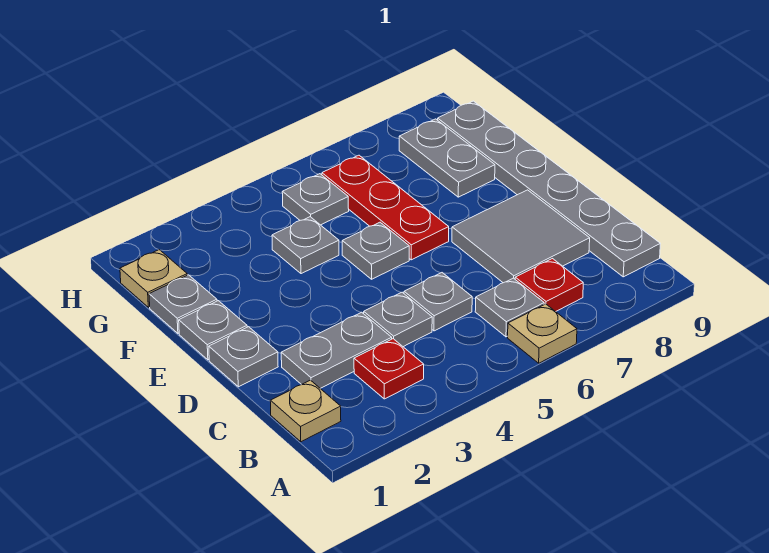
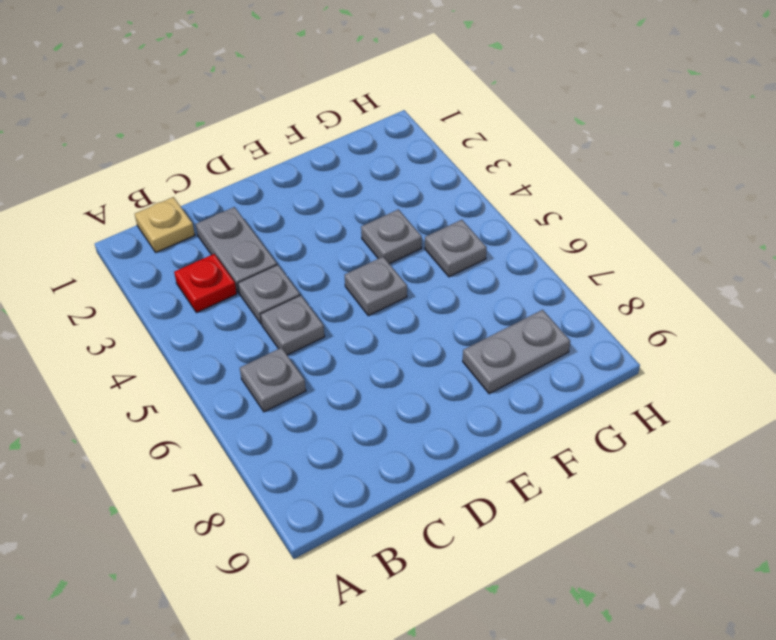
none -> tan 1x1 plate [508,304,577,363]
none -> red 1x1 plate [515,259,583,312]
none -> grey 1x6 plate [438,101,660,277]

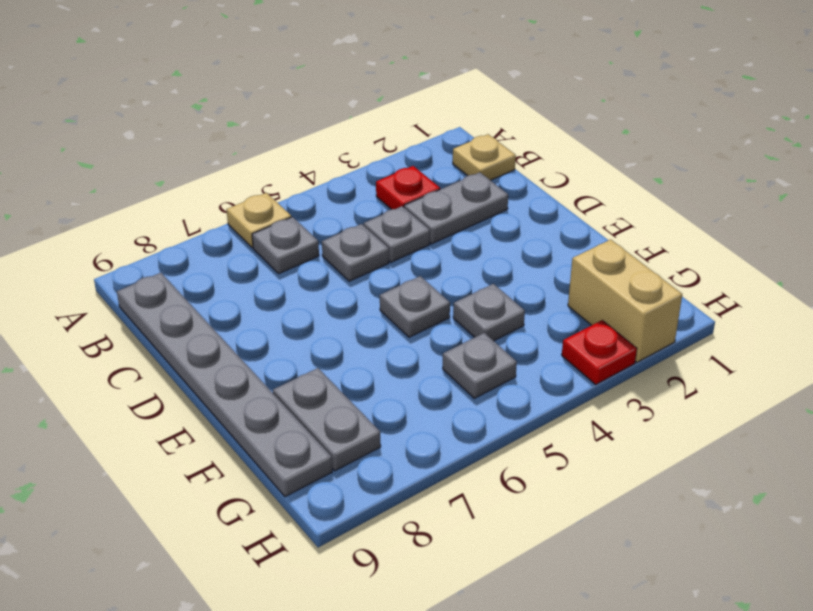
tan 1x2 brick [568,240,682,362] -> none
red 1x1 plate [562,320,637,384] -> red 1x1 plate moved to [515,259,583,312]
none -> grey 2x2 tile [452,190,590,283]
none -> grey 1x1 plate [209,327,278,387]
none -> grey 1x1 plate [179,301,247,360]

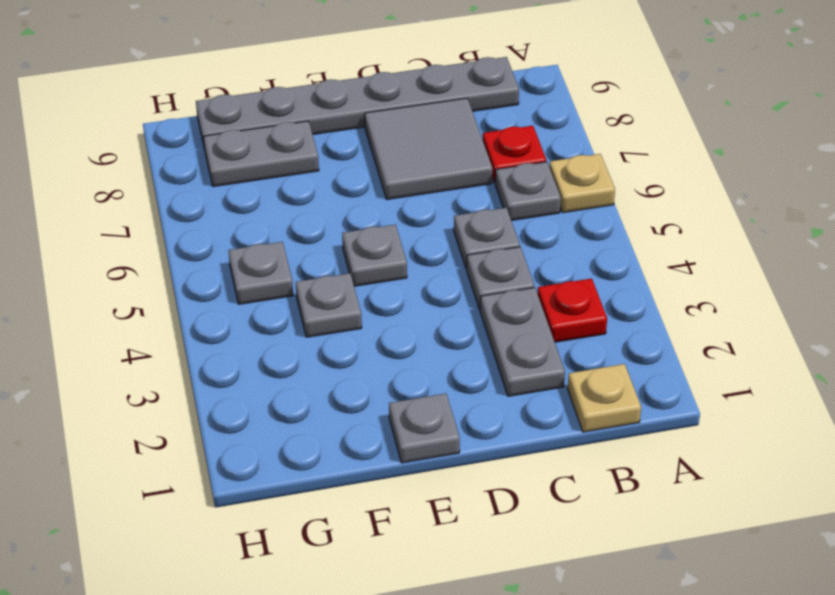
none -> grey 1x1 plate [209,327,278,387]
none -> red 1x3 plate [322,155,449,260]
none -> grey 1x1 plate [149,275,217,333]

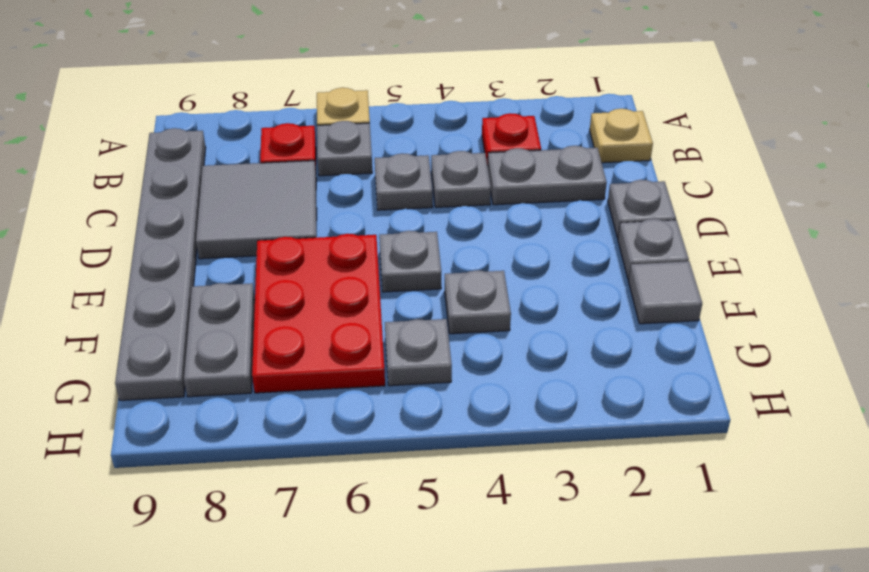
red 2x3 plate [252,234,385,393] -> red 1x3 plate [322,155,449,260]
grey 1x1 tile [628,261,702,324] -> grey 1x1 plate [149,275,217,333]
none -> tan 1x1 plate [120,250,187,307]

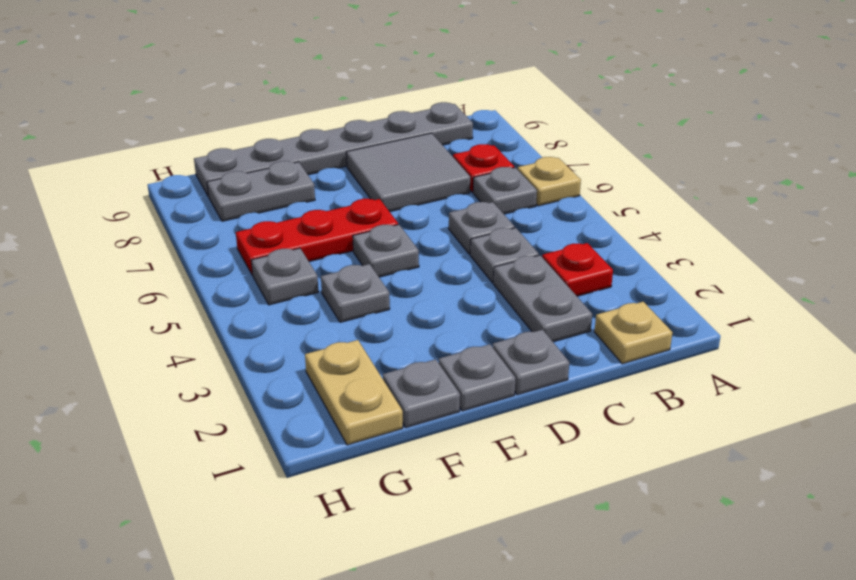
tan 1x2 plate [305,340,403,445] -> tan 1x1 plate [120,250,187,307]

